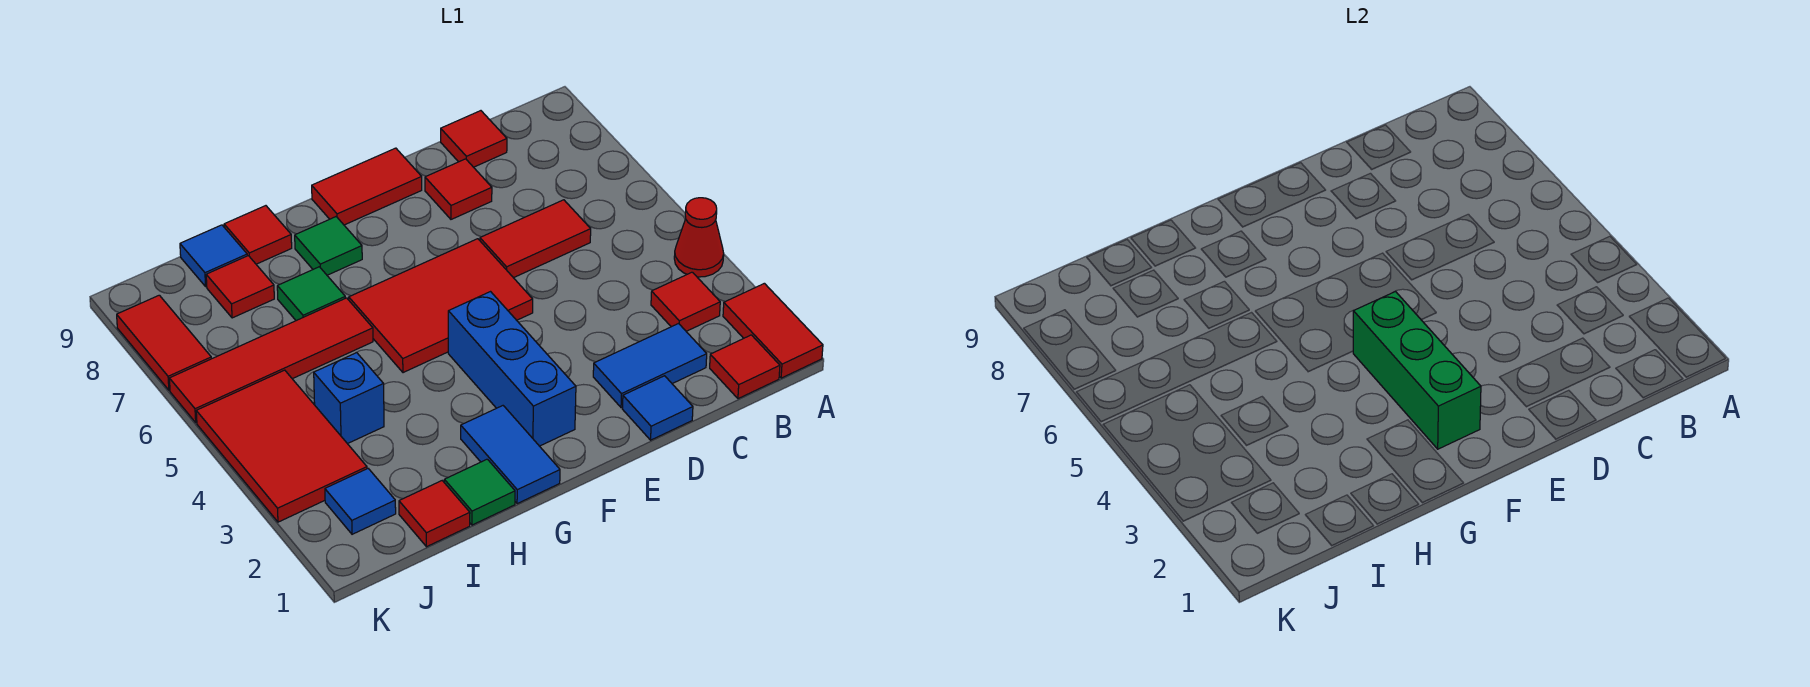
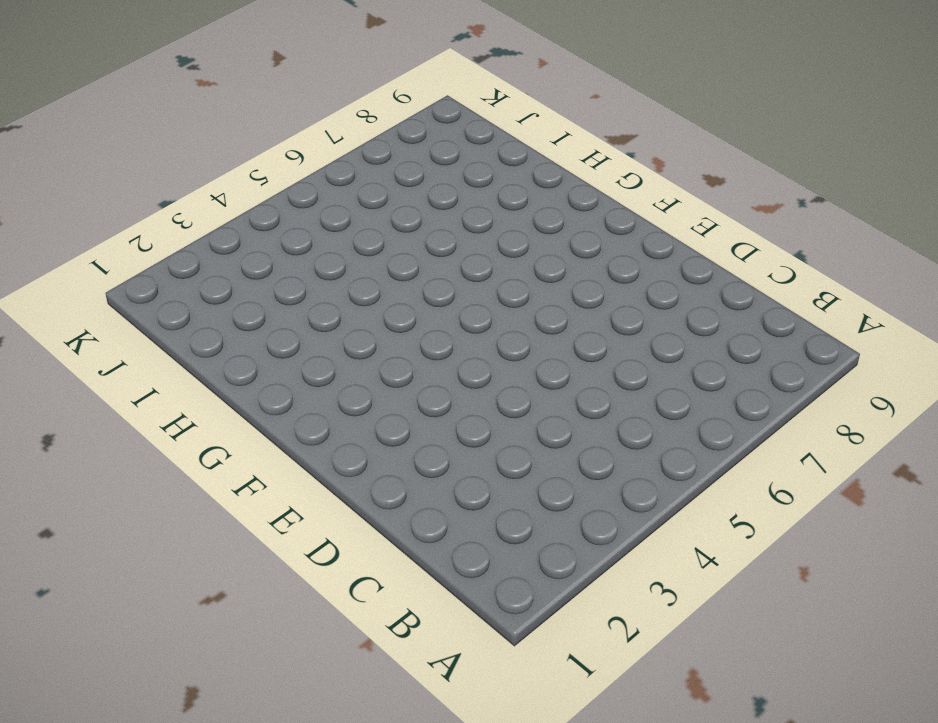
none -> red 1x2 tile [723,283,823,378]
none -> red 1x1 cone [674,198,724,277]
none -> red 1x1 tile [710,335,780,399]

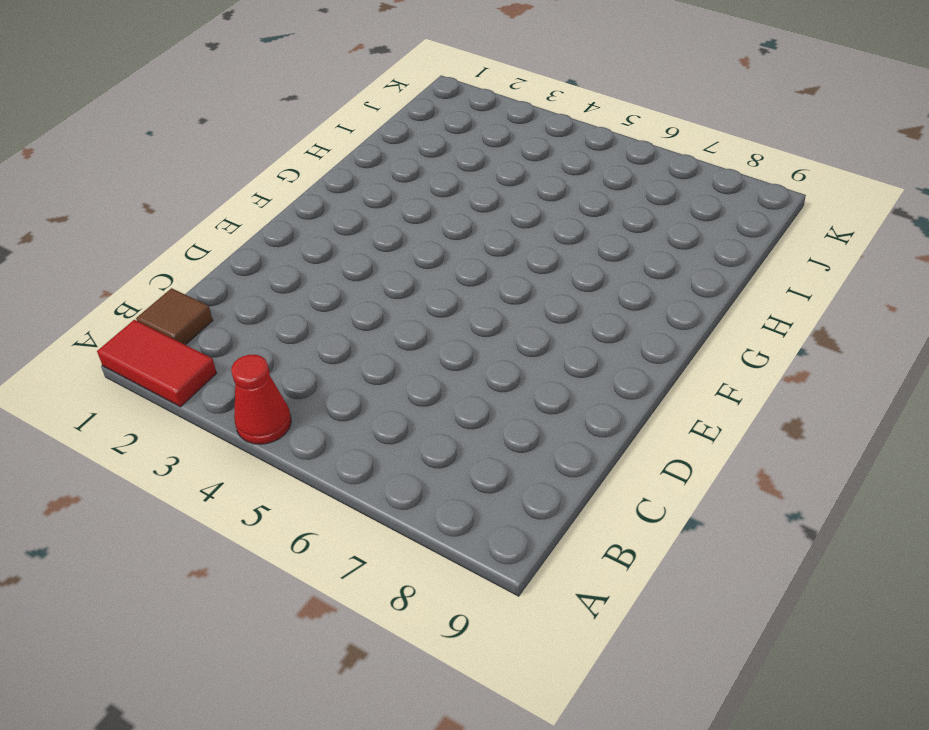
brown 1x1 tile [136,288,213,345] -> red 1x1 tile [710,335,780,399]
none -> red 1x1 tile [651,272,720,331]
none -> blue 1x2 tile [593,324,707,408]
none -> red 1x2 tile [480,200,591,278]

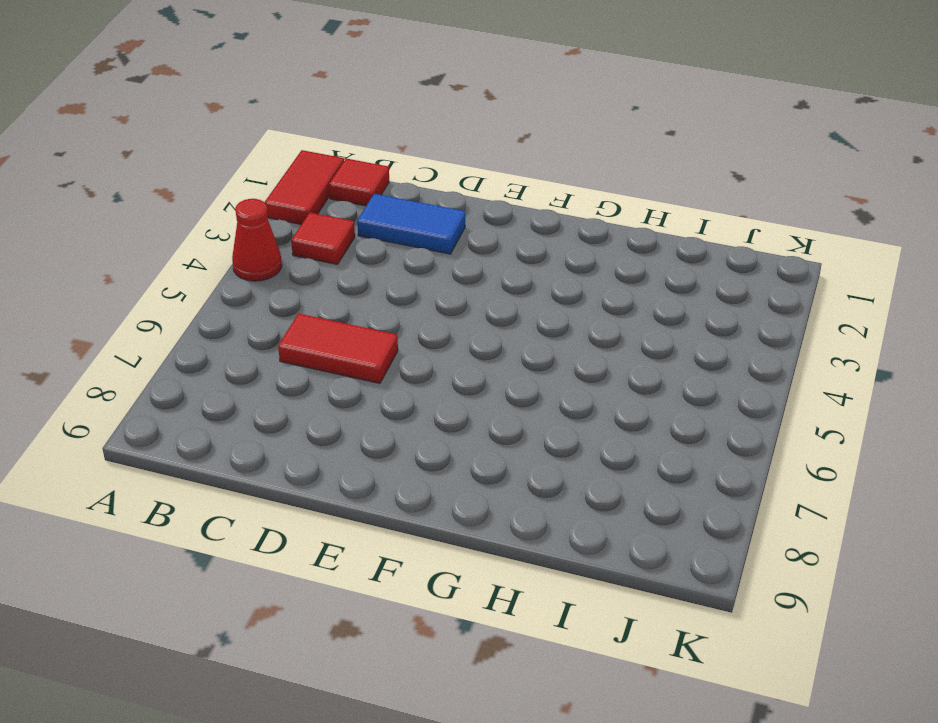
none -> red 1x1 tile [441,111,507,167]
none -> blue 1x1 tile [623,376,693,440]
none -> red 1x1 tile [425,159,492,219]

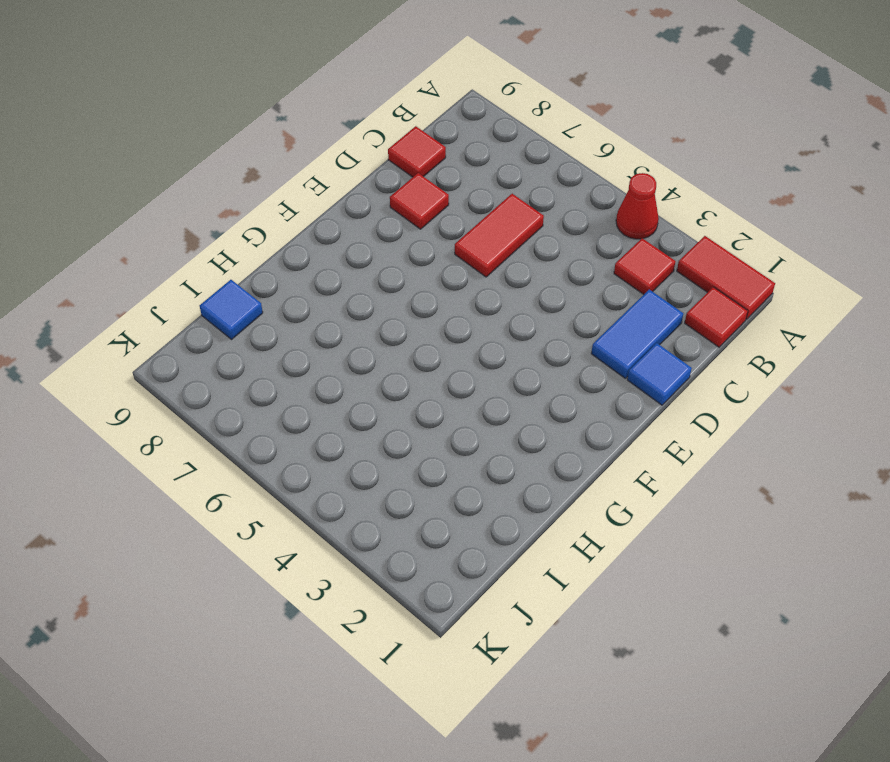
none -> red 2x3 tile [349,239,533,373]
none -> red 1x2 tile [312,148,422,225]
none -> blue 1x3 brick [448,292,576,446]

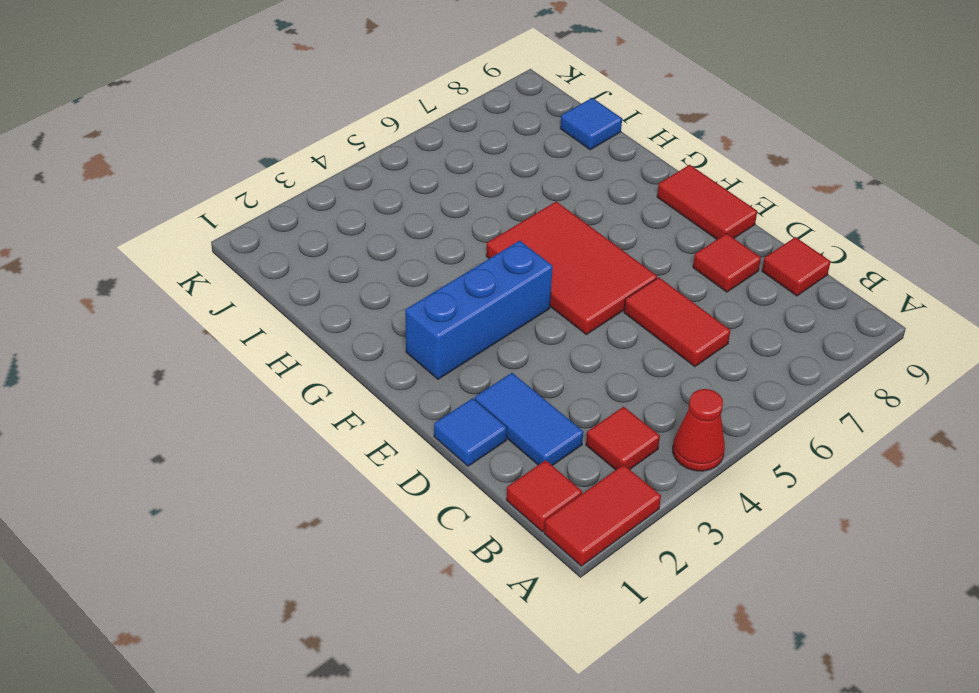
none -> blue 1x2 tile [461,406,560,504]
none -> green 1x1 tile [295,217,362,275]
none -> green 1x1 tile [444,459,515,525]

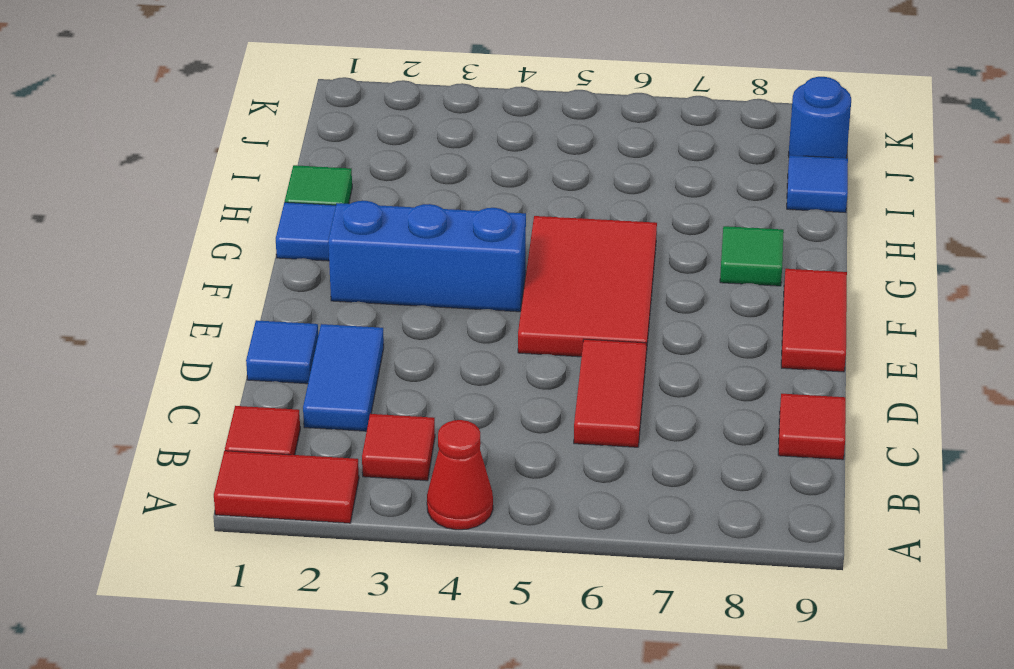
blue 1x1 round brick [788,77,851,158] -> none
none -> red 1x1 tile [425,159,492,219]
none -> red 1x4 tile [169,298,373,423]
none -> green 1x1 tile [277,267,345,321]

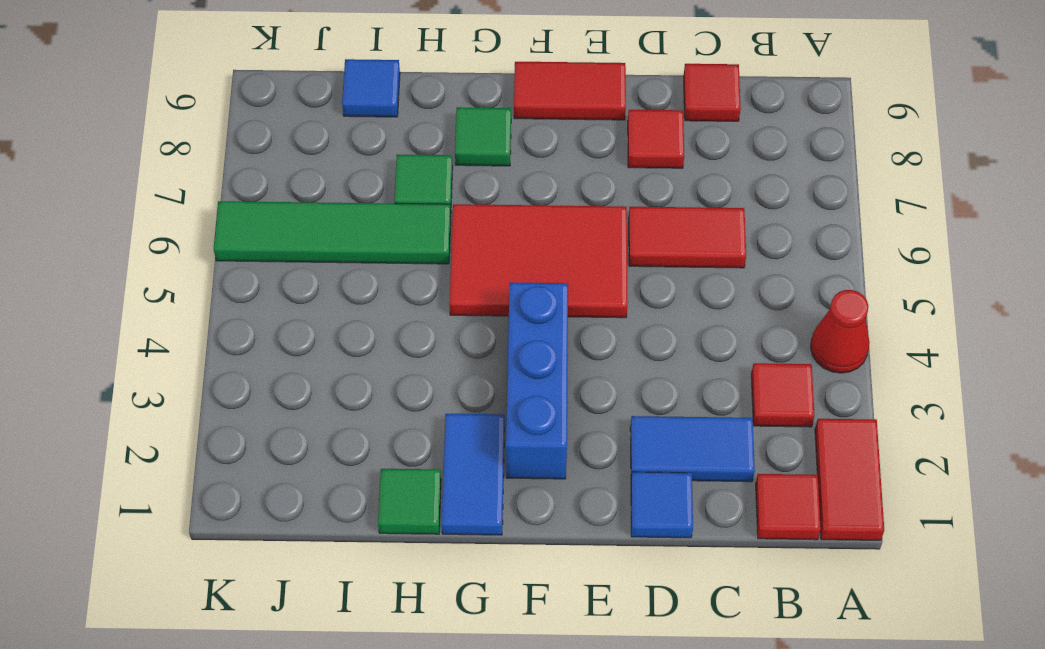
green 1x4 tile [214,201,451,264] -> red 1x4 tile [169,298,373,423]
none -> red 1x1 tile [224,206,292,264]
none -> red 1x1 tile [399,481,470,547]
none -> blue 1x1 brick [314,353,384,444]

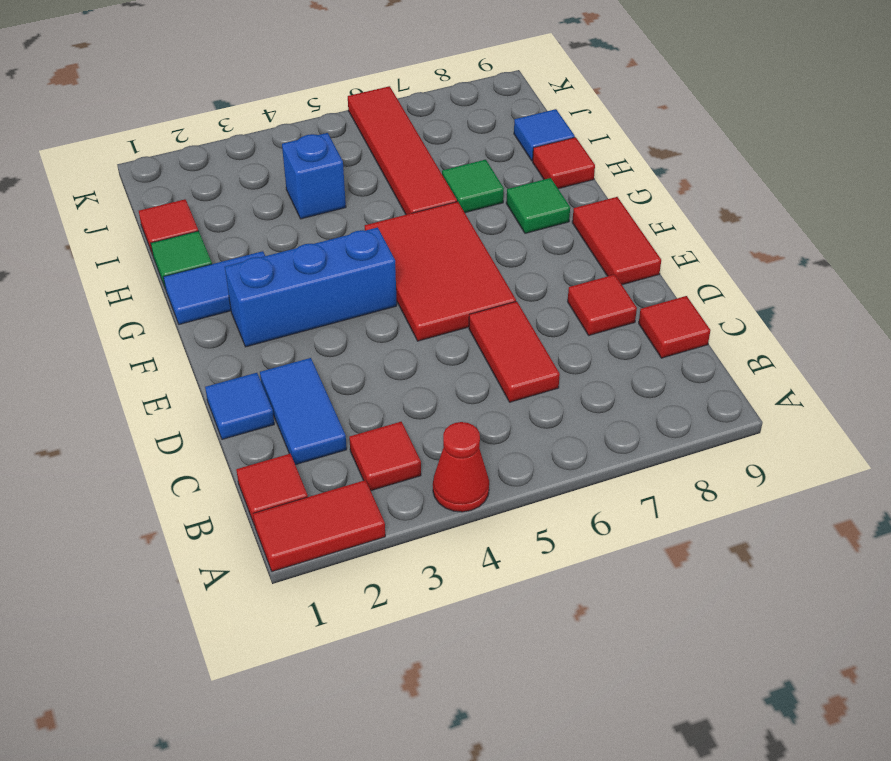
none -> red 1x1 tile [206,256,274,318]
none -> blue 1x1 tile [325,469,396,534]
none -> red 2x3 tile [196,370,367,522]

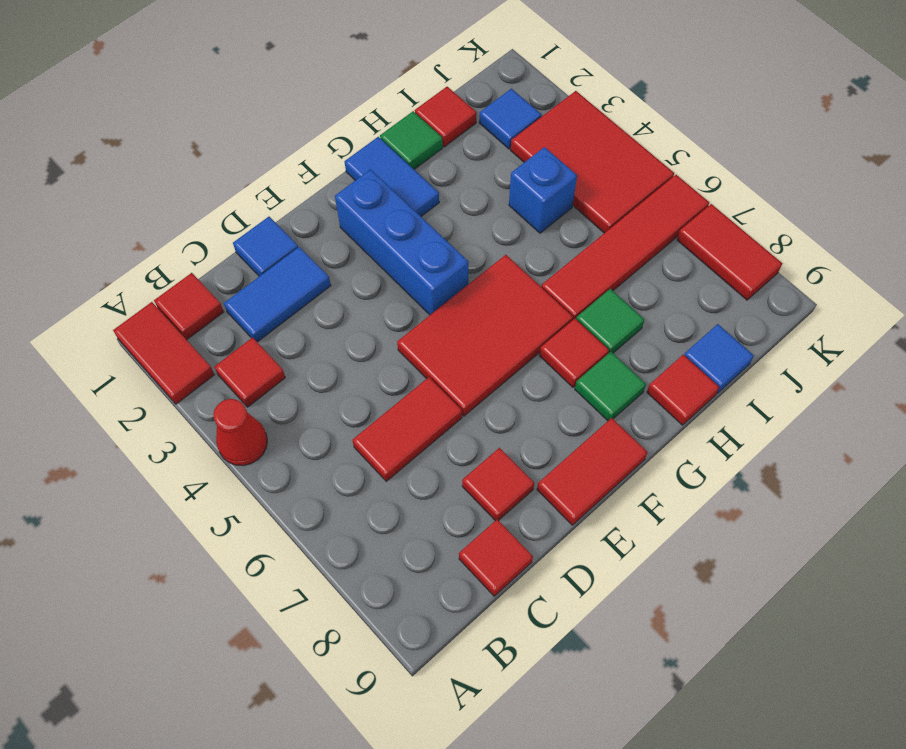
red 1x1 tile [539,319,609,387] -> red 1x1 tile moved to [206,256,274,318]
none -> green 1x3 brick [1353,291,1481,449]

